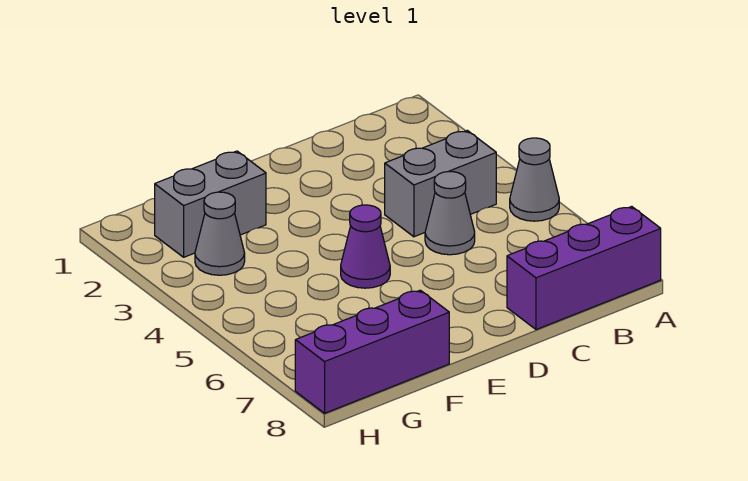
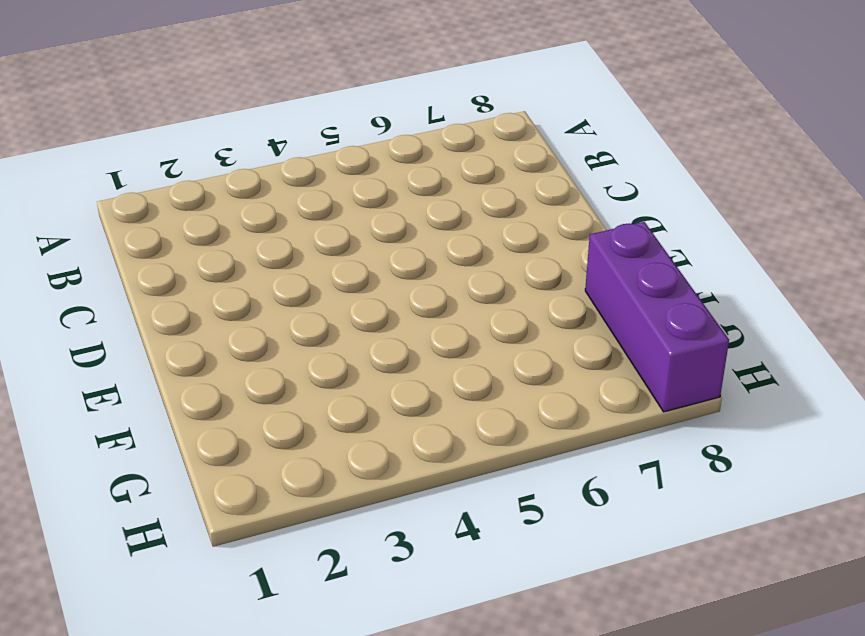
none -> grey 1x1 cone [510,138,559,221]
none -> purple 1x3 brick [507,206,661,330]

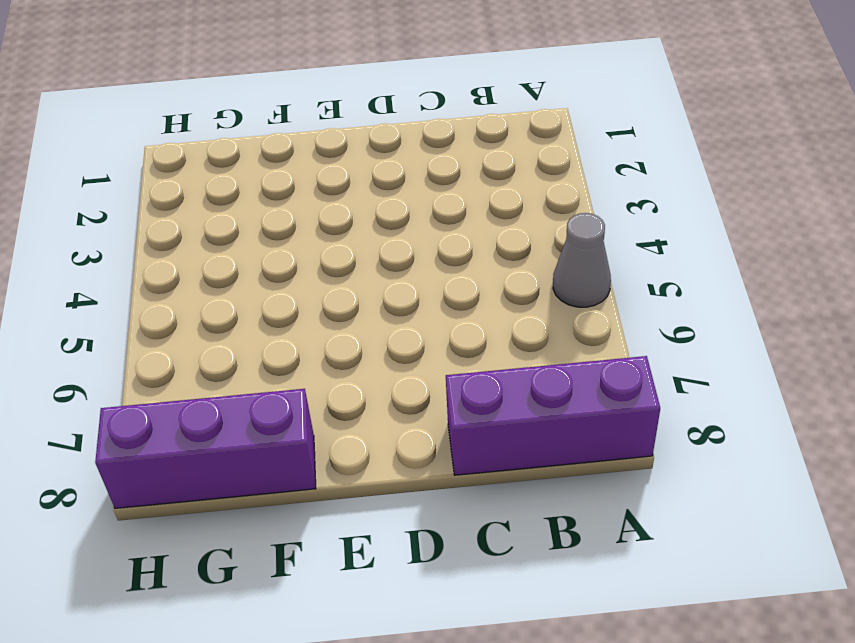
none -> grey 1x2 brick [385,130,496,237]
none -> grey 1x1 cone [425,172,475,255]

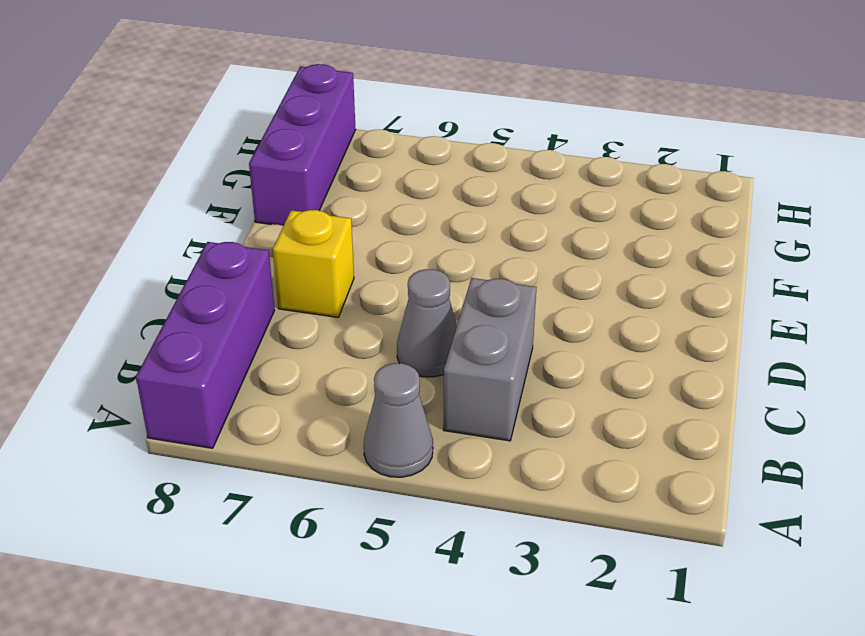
yellow 1x1 brick [273,210,354,317] -> none
none -> purple 1x1 cone [341,205,390,288]
none -> grey 1x2 brick [155,151,266,257]

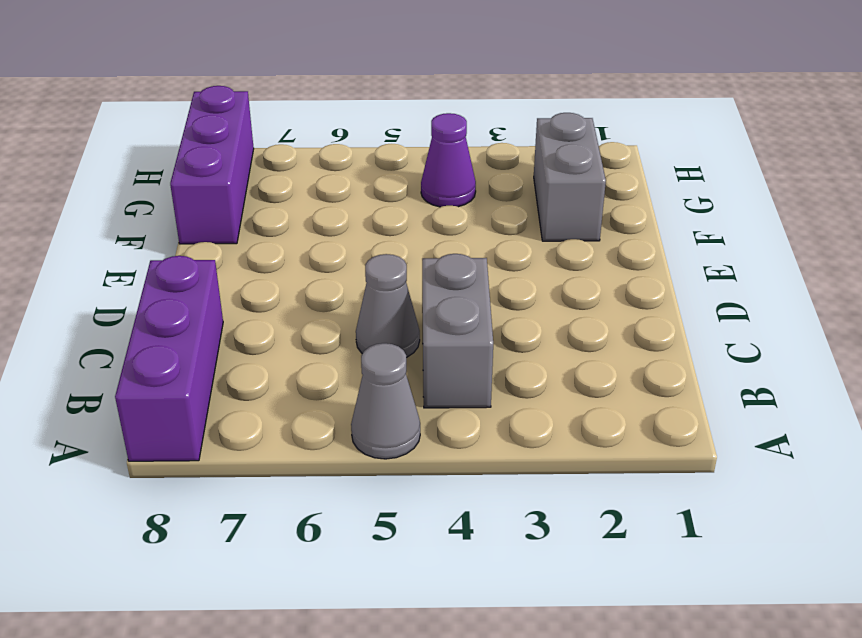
purple 1x1 cone [421,113,476,207] -> purple 1x1 cone moved to [341,205,390,288]
none -> grey 1x1 cone [195,192,245,275]

